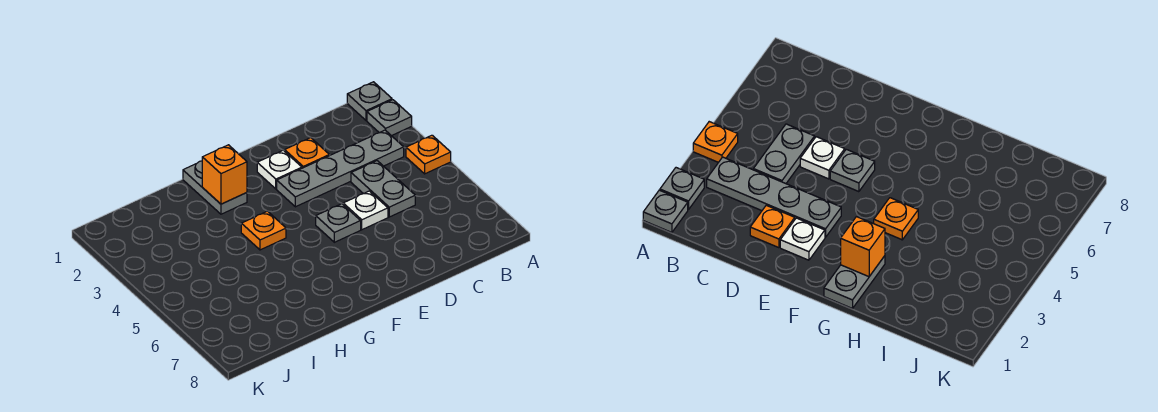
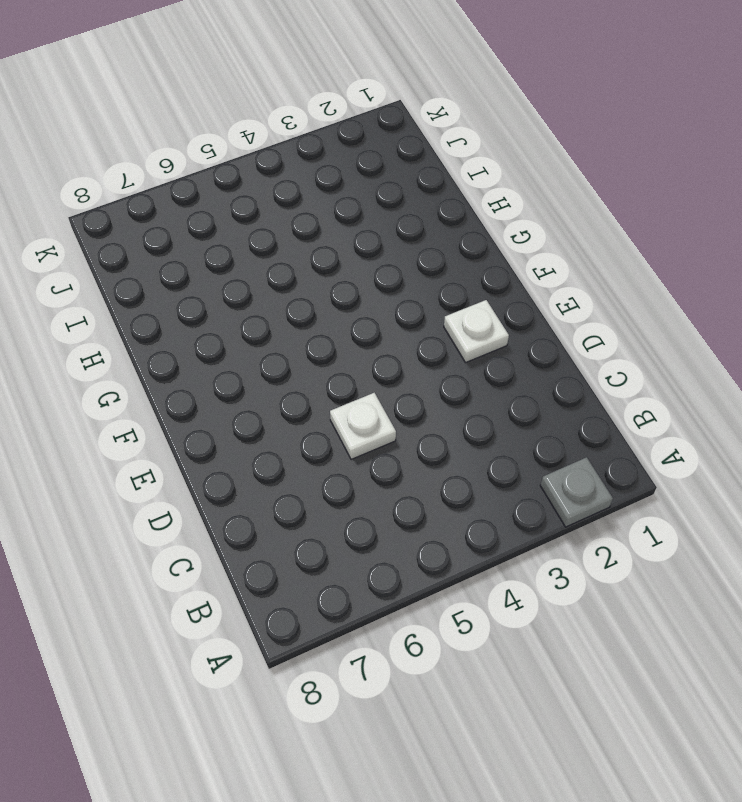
none -> grey 1x1 plate [347,82,392,120]
none -> orange 1x1 plate [406,135,451,174]
none -> grey 1x4 plate [277,130,404,207]

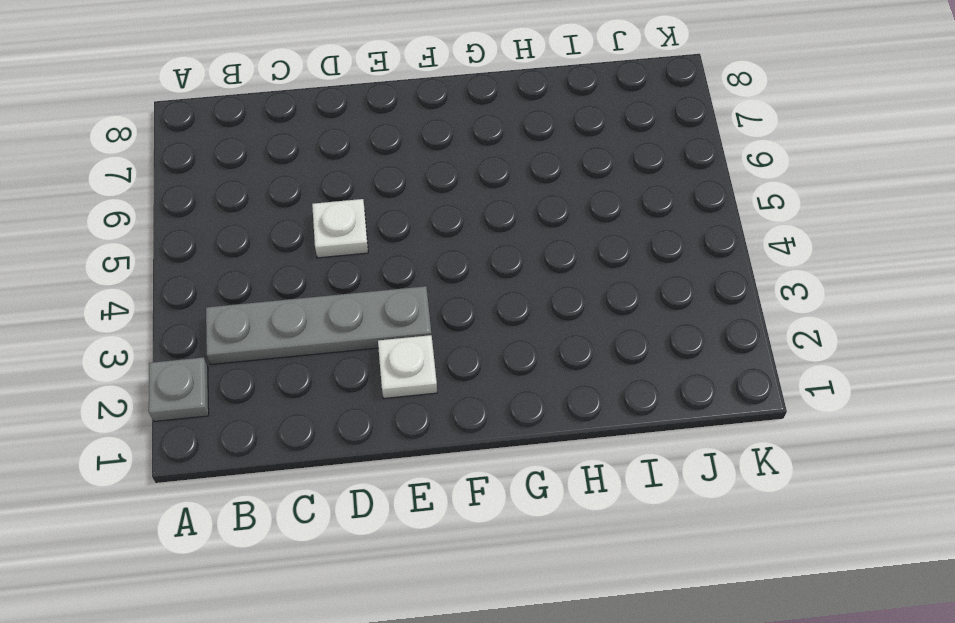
none -> grey 1x1 plate [347,82,392,120]
none -> orange 1x1 plate [406,135,451,174]
none -> grey 1x2 plate [351,161,415,217]

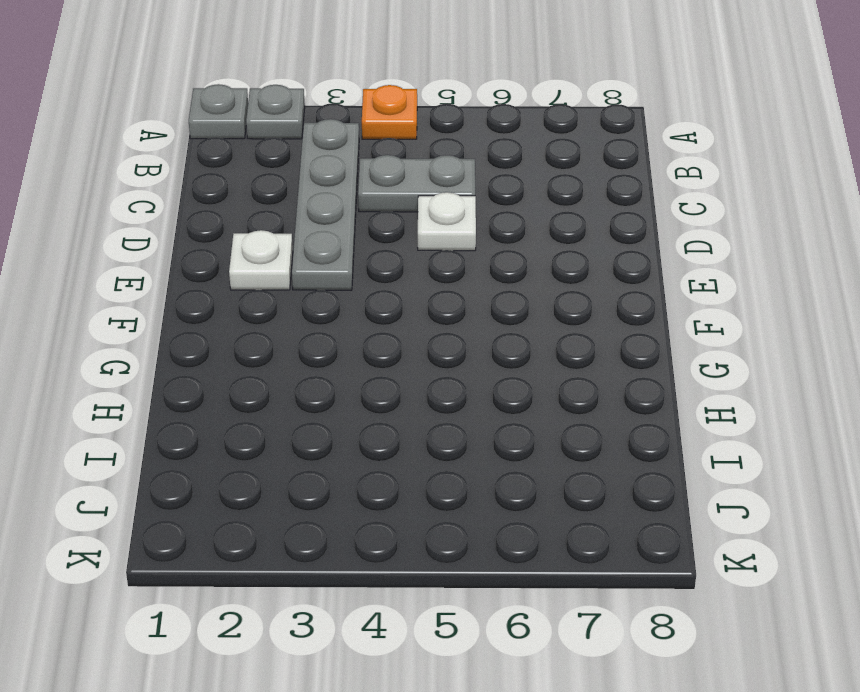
none -> orange 1x1 plate [285,138,329,168]
none -> grey 1x1 plate [316,204,361,242]
none -> grey 1x2 plate [183,161,247,214]

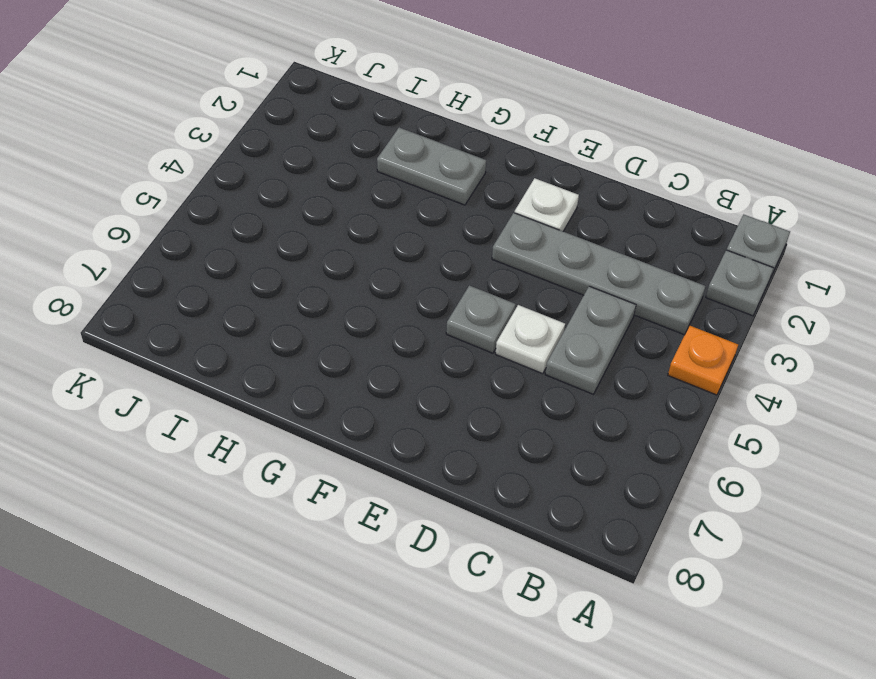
grey 1x2 plate [377,128,486,205] -> grey 1x2 plate turned to [183,161,247,214]
none -> orange 1x1 plate [285,138,329,168]
none -> orange 1x1 plate [241,211,286,250]
none -> orange 1x1 brick [202,145,247,204]

